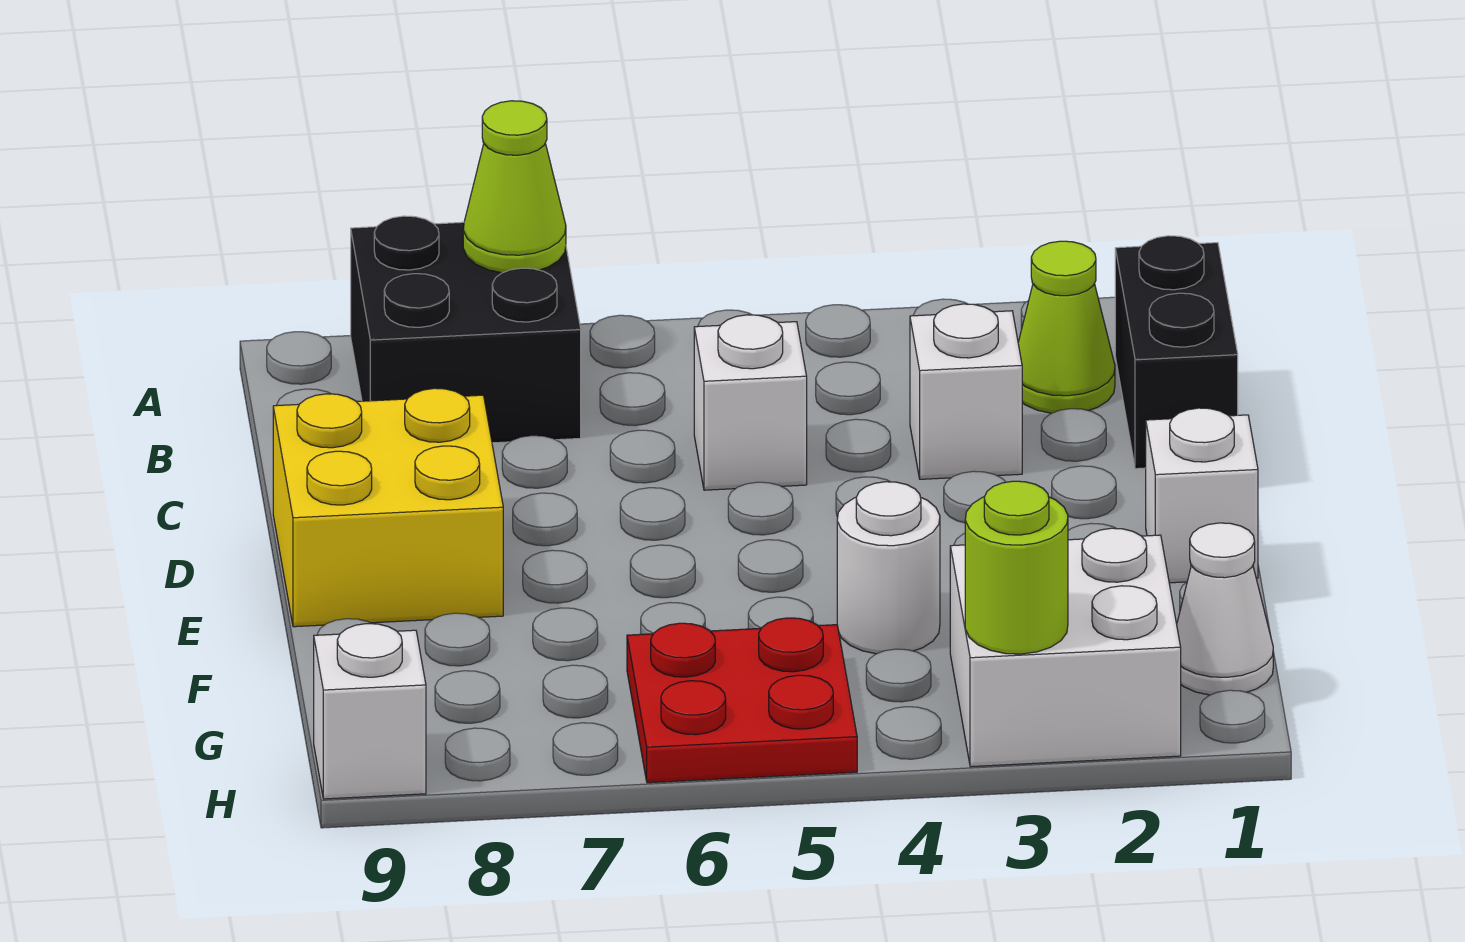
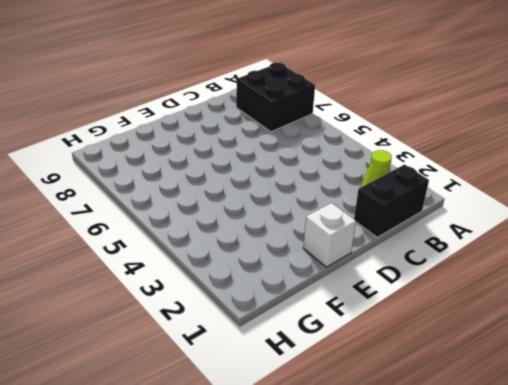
none -> white 1x1 brick [910,304,1022,479]
none -> white 1x1 brick [694,315,807,490]
none -> yellow 2x2 brick [273,388,503,627]

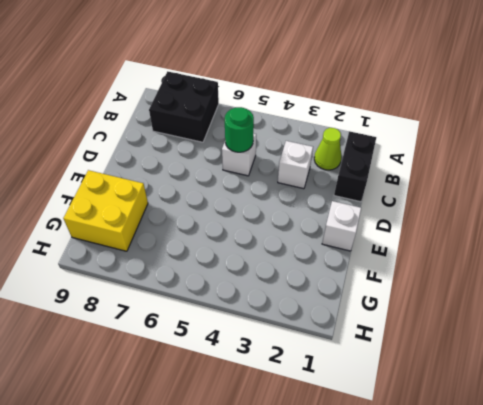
green 1x1 round brick [225,107,254,152] -> none
yellow 2x2 brick [63,170,148,251] -> yellow 2x2 brick moved to [273,388,503,627]
none -> white 1x1 round brick [837,482,940,654]
none -> white 1x1 cone [1177,523,1273,695]
none -> white 2x2 brick [950,528,1181,767]

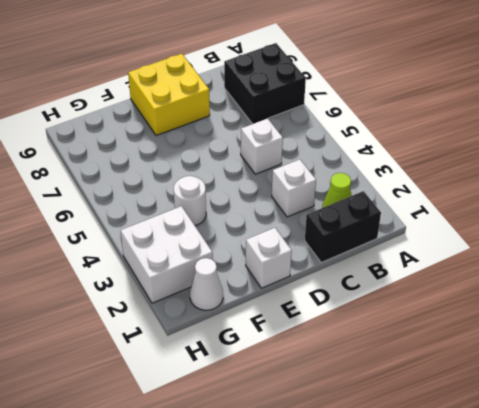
none -> red 2x2 plate [627,618,857,783]
none -> white 1x1 brick [314,624,426,799]
none -> lime 1x1 cone [463,101,566,273]

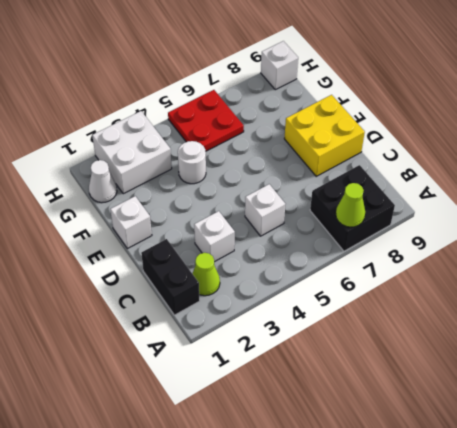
none -> lime 1x1 round brick [965,481,1068,654]

